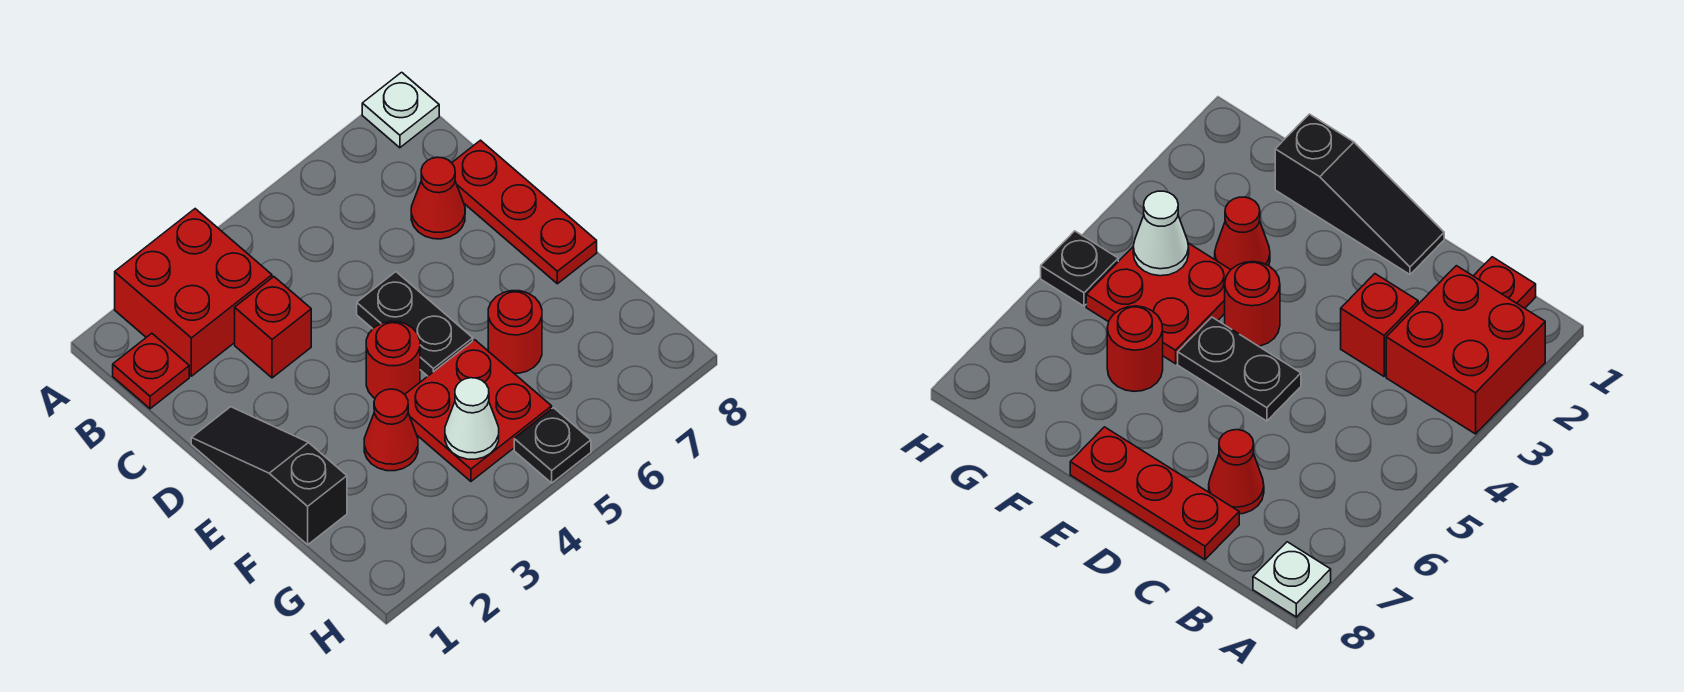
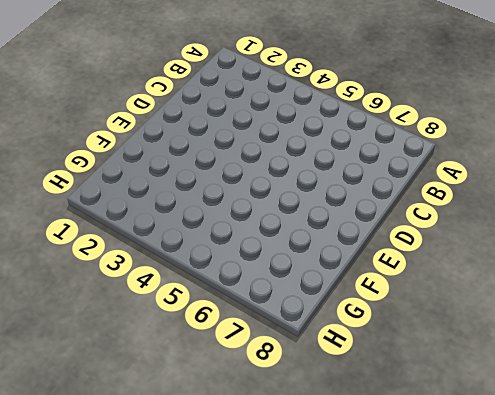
none -> red 2x2 brick [115,209,272,376]
none -> white 1x1 plate [362,72,439,148]
none -> red 1x1 plate [113,333,189,409]

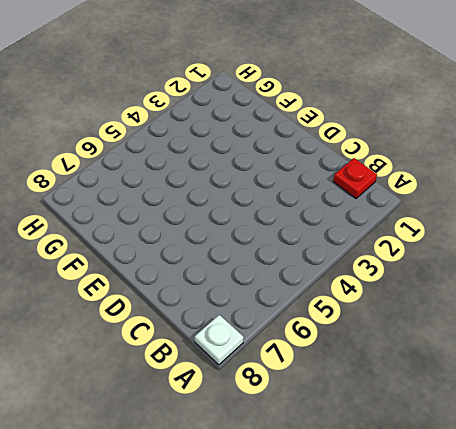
none -> red 2x2 brick [115,209,272,376]
none -> red 1x1 brick [235,277,311,378]
none -> red 1x1 cone [411,157,465,239]

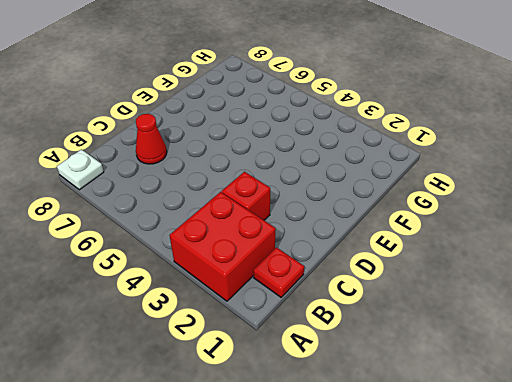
none -> red 1x3 plate [452,140,597,284]
none -> black 1x3 slope [191,407,347,545]
none -> black 1x2 plate [357,272,473,376]

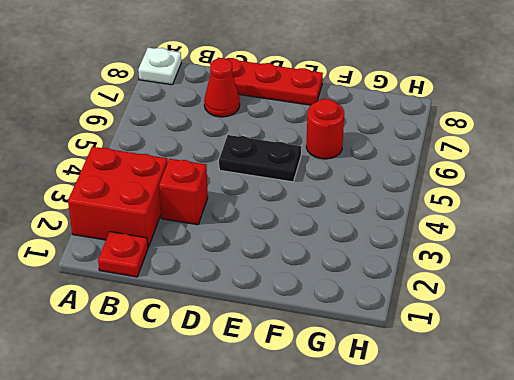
none -> black 1x3 slope [191,407,347,545]
none -> red 1x1 round brick [366,321,420,398]
none -> red 1x1 cone [364,389,418,471]

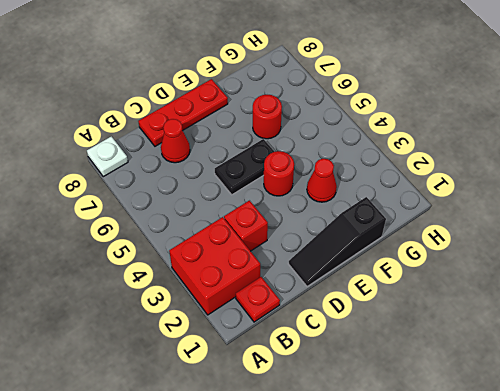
none -> red 2x2 plate [405,340,552,481]
none -> black 1x1 plate [514,408,591,483]
none -> white 1x1 cone [445,378,499,459]

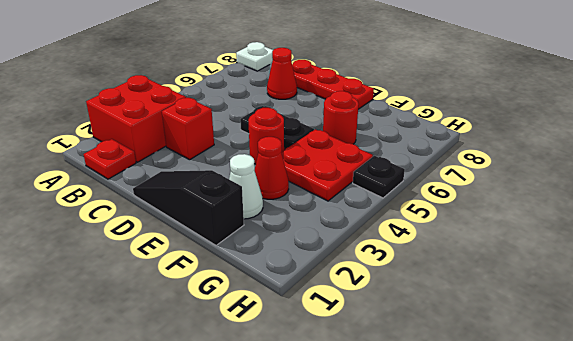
white 1x1 cone [229,154,263,219] -> white 1x1 cone moved to [445,378,499,459]

